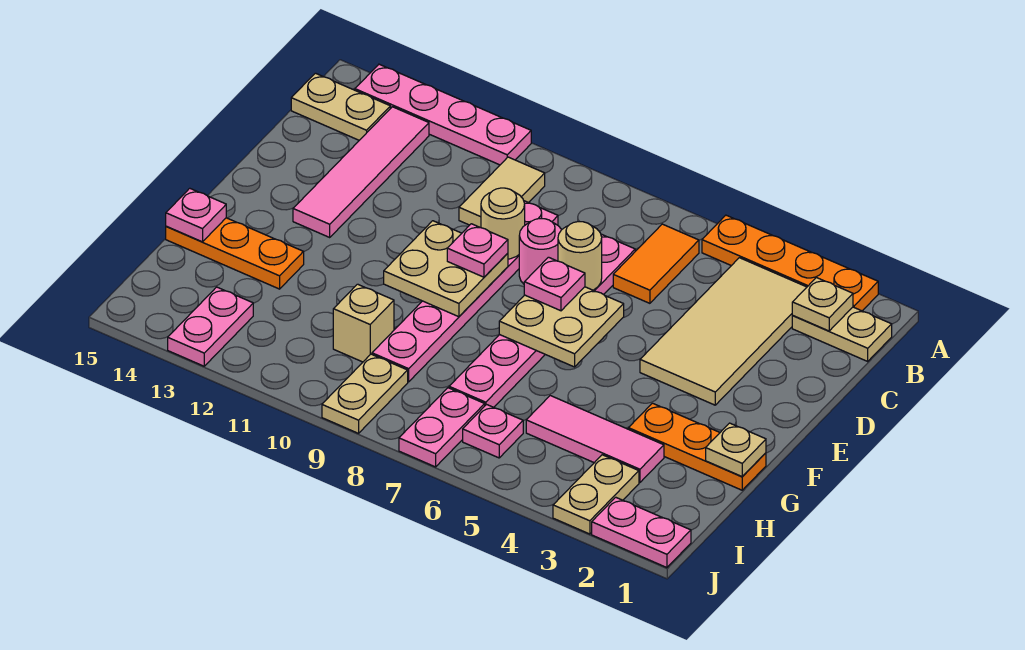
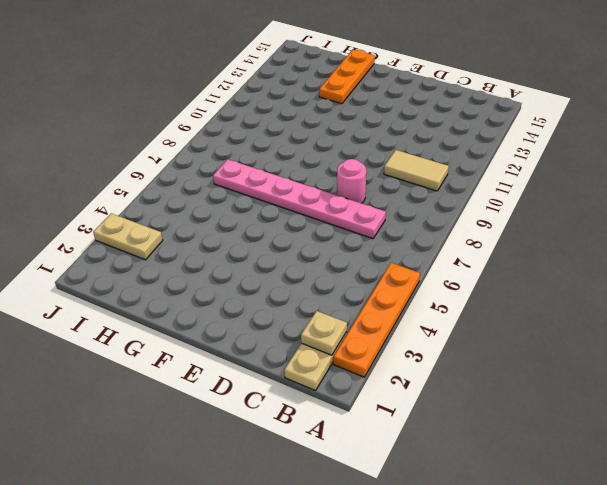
none -> pink 1x4 plate [355,64,531,165]
none -> tan 2x4 tile [640,258,807,405]
none -> orange 1x2 tile [613,224,699,303]
none -> pink 1x4 tile [293,107,429,237]

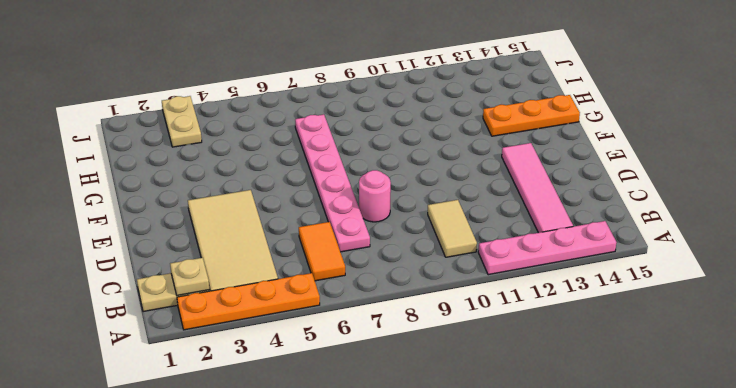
none -> tan 1x2 plate [291,73,390,140]
none -> pink 1x6 plate [372,201,558,382]
none -> orange 1x3 plate [628,403,766,490]
none -> pink 1x3 tile [526,396,664,482]

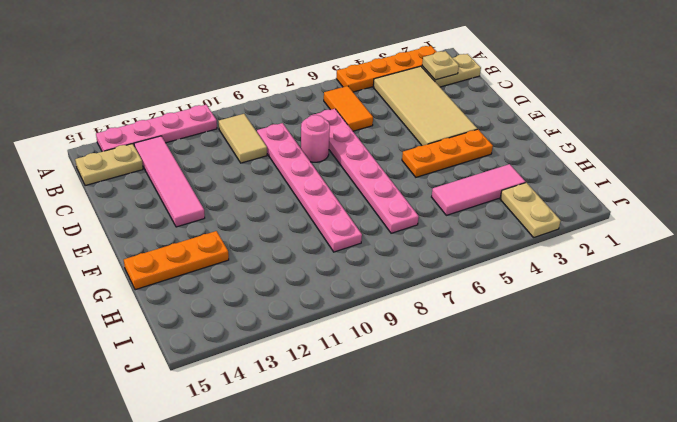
orange 1x3 plate [402,129,493,177] -> orange 1x3 plate moved to [628,403,766,490]
none -> tan 1x1 brick [333,284,394,362]
none -> pink 1x1 plate [463,405,523,458]
none -> pink 1x2 plate [399,388,485,467]
none -> tan 1x2 plate [322,354,408,433]

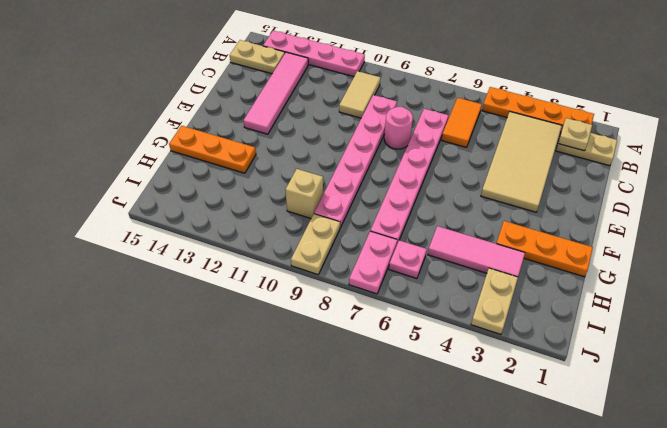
none -> pink 1x2 plate [168,287,253,366]
none -> pink 1x2 plate [592,497,691,568]
none -> tan 1x1 round brick [558,222,602,290]
none -> tan 1x1 round brick [481,188,525,259]

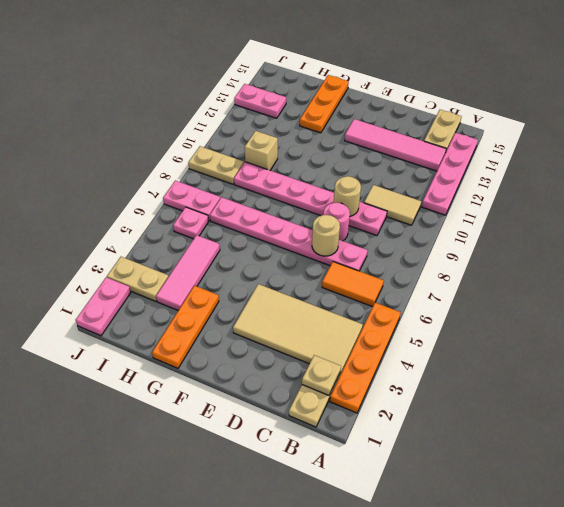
none -> tan 2x2 plate [499,287,624,367]
none -> tan 2x2 plate [384,221,508,317]
none -> tan 1x1 plate [706,423,766,477]
none -> pink 1x1 plate [166,188,226,242]

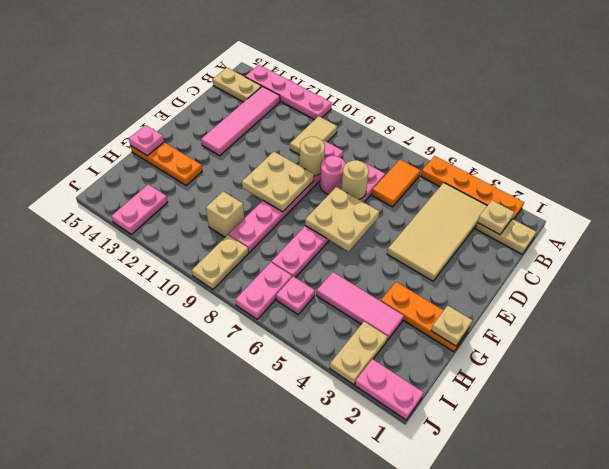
none -> pink 1x1 plate [524,257,585,311]
none -> pink 1x1 plate [447,224,508,277]

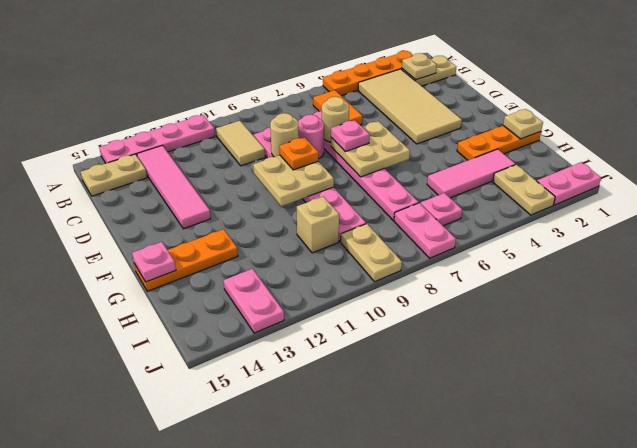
orange 1x1 plate [279,137,318,170] -> pink 1x1 plate [447,224,508,277]

